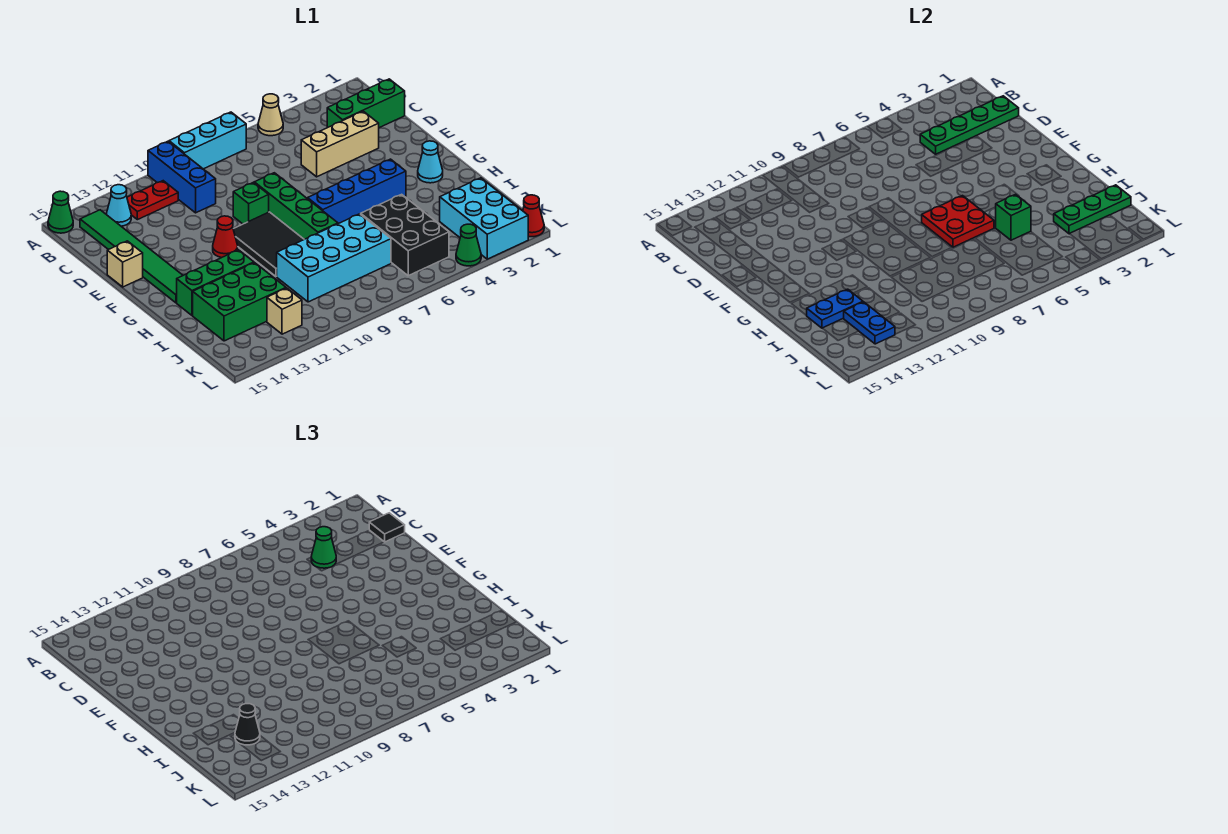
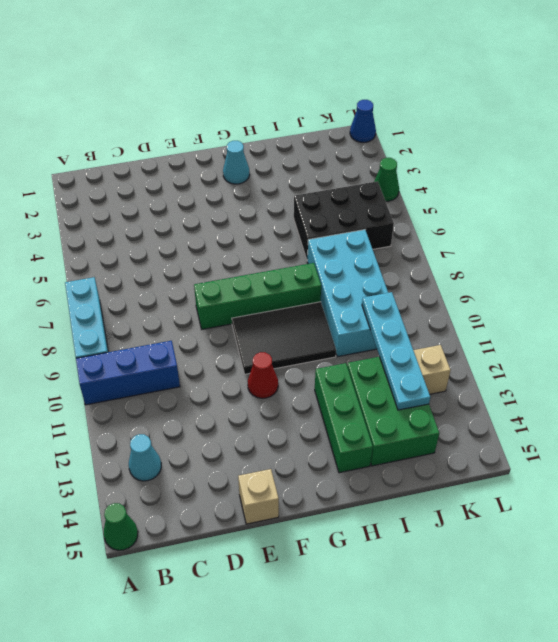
cyan 1x4 plate [362,292,430,410] -> blue 1x2 plate [844,302,895,344]
blue 1x1 cone [350,100,376,142] -> red 1x1 cone [523,195,544,237]
none -> tan 1x1 cone [258,94,283,136]
none -> red 1x2 plate [127,181,178,220]
none -> green 1x6 tile [80,210,183,303]
none -> green 1x3 brick [327,79,405,128]

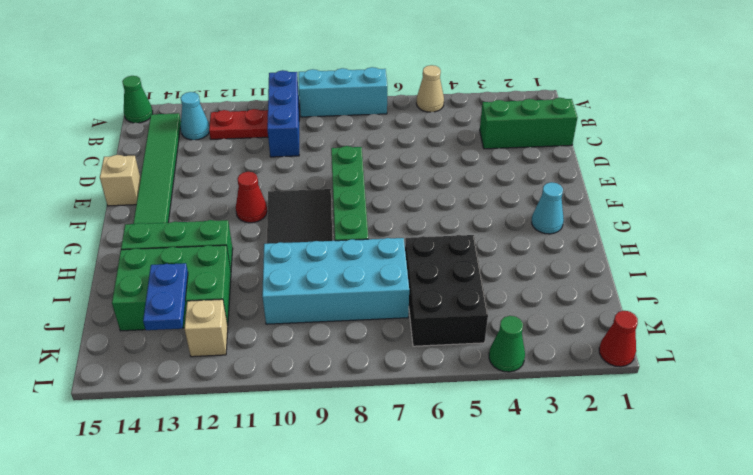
none -> tan 1x3 brick [301,111,379,177]
none -> green 1x1 brick [233,182,269,224]
none -> blue 1x4 brick [308,159,406,224]
none -> cyan 2x3 brick [440,178,528,259]

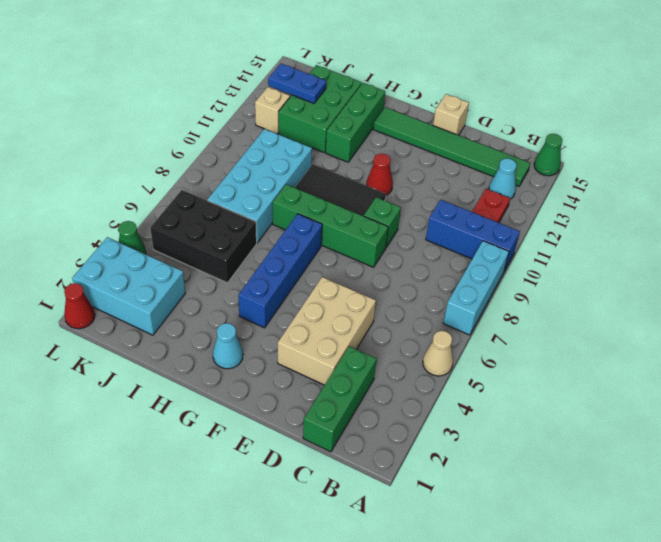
tan 2x3 brick [278,277,376,385] -> tan 1x3 brick [301,111,379,177]
none -> green 1x4 plate [920,96,1019,154]
none -> red 2x2 plate [922,196,994,247]
none -> green 1x1 brick [996,194,1031,240]
none -> blue 1x2 plate [807,289,863,328]

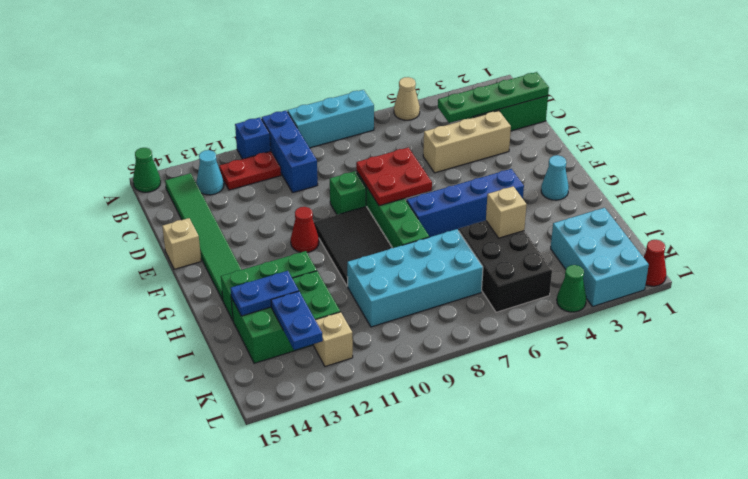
blue 1x1 brick [235,117,271,159] -> none
red 2x2 plate [356,147,432,206] -> red 2x2 plate moved to [922,196,994,247]
tan 1x1 brick [486,186,527,238] -> green 1x1 brick [996,194,1031,240]
none -> green 1x3 plate [1054,185,1131,234]
none -> black 1x1 tile [369,513,405,542]
none -> green 1x1 cone [311,527,336,568]
none -> black 1x1 cone [235,704,260,745]

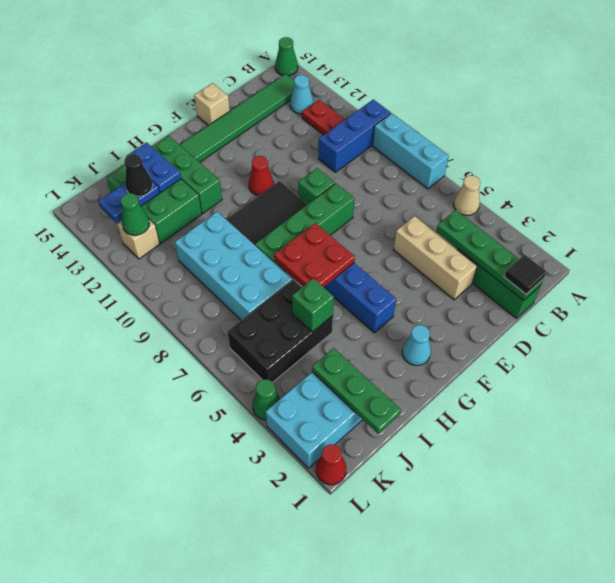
green 1x1 cone [121,193,149,235] -> green 1x1 cone moved to [311,527,336,568]

